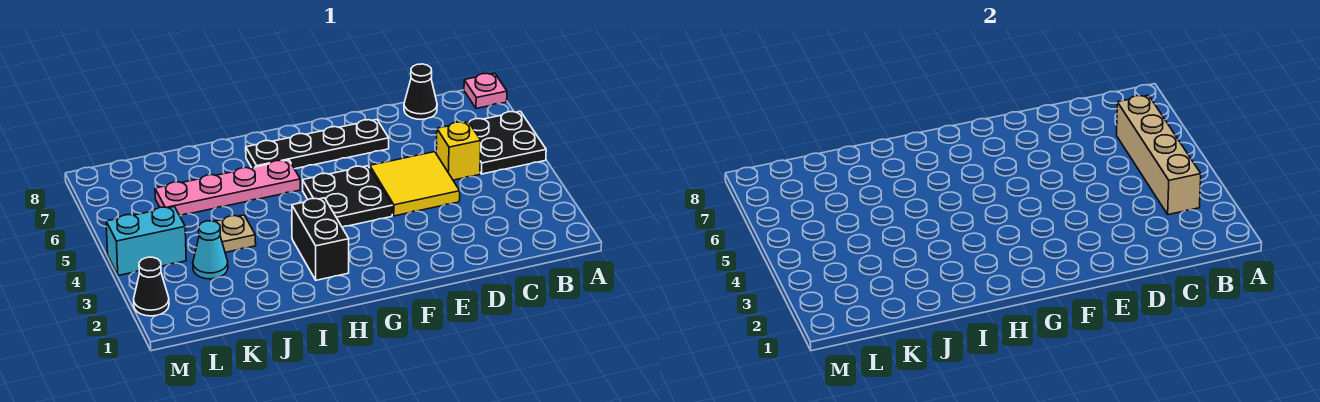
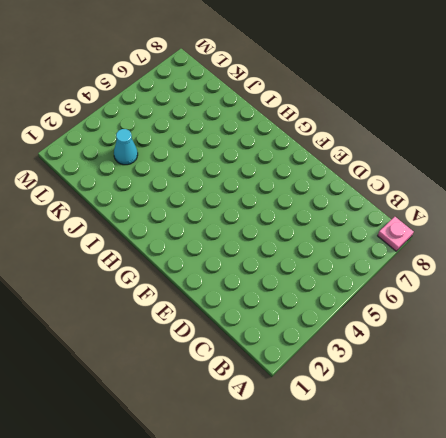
none -> black 2x2 plate [469,111,546,174]
none -> yellow 1x1 brick [436,122,481,180]
none -> black 1x1 cone [404,64,437,120]

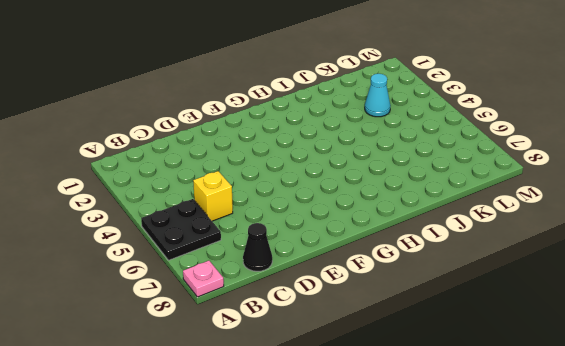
none -> yellow 2x2 tile [370,152,460,216]
none -> black 1x4 plate [246,120,389,169]
none -> black 2x2 plate [303,166,392,227]

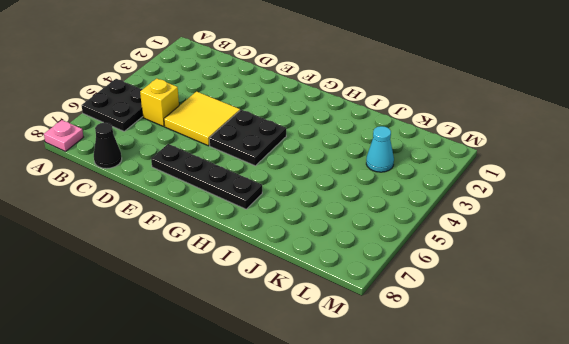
none -> black 1x2 brick [292,198,349,280]
none -> pink 1x4 plate [155,160,300,216]
none -> tan 1x1 plate [215,215,256,252]

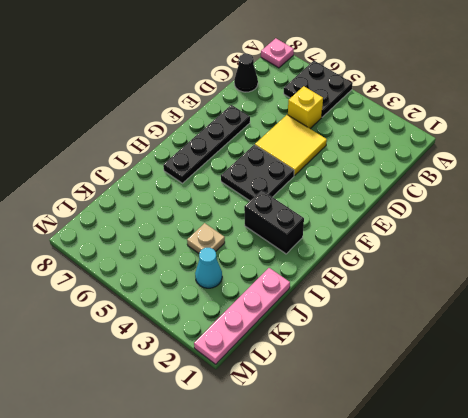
pink 1x4 plate [194,268,290,364] -> pink 1x4 plate moved to [155,160,300,216]
none -> cyan 1x2 brick [106,207,186,276]
none -> black 1x1 cone [134,257,169,316]
none -> tan 1x4 brick [1117,95,1201,215]

